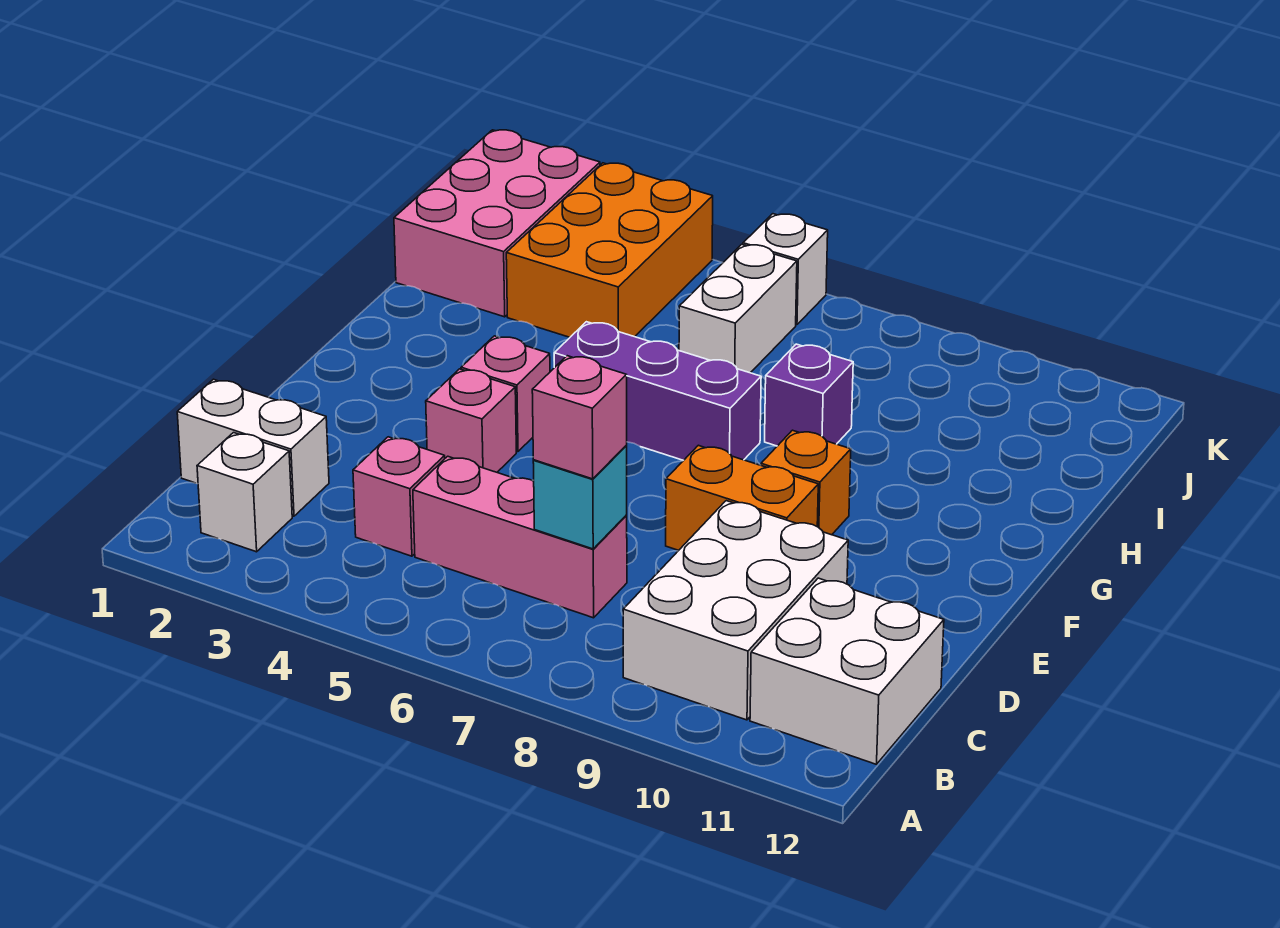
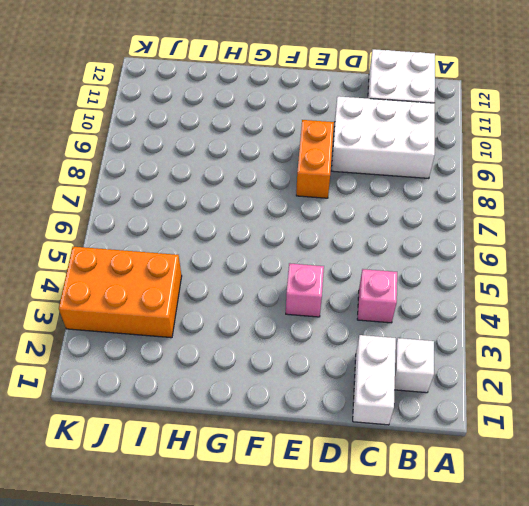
none -> pink 1x3 brick [413,456,627,618]
none -> pink 1x1 brick [461,336,550,452]
none -> orange 1x1 brick [761,430,851,535]

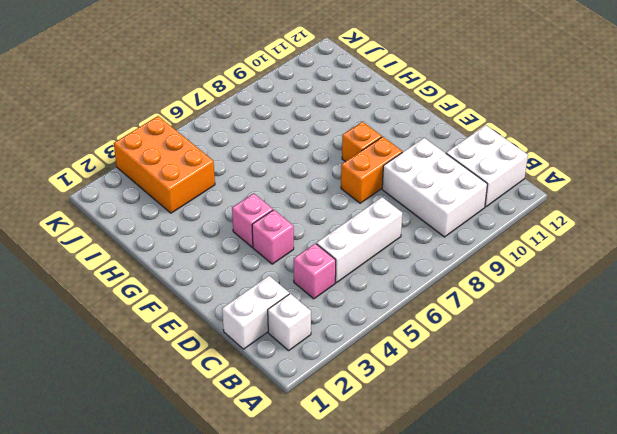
white 1x3 brick [317,197,402,283] -> pink 1x3 brick [413,456,627,618]
none -> purple 1x3 brick [554,322,761,460]
none -> purple 1x1 brick [765,344,853,446]
none -> pink 2x3 brick [394,130,600,317]

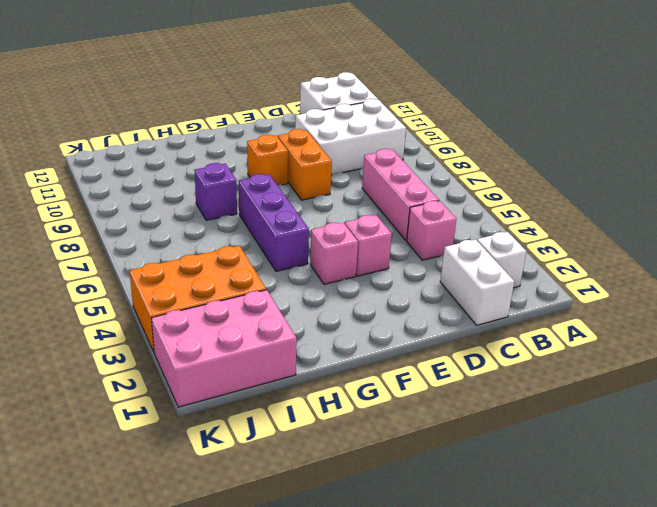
none -> white 1x2 brick [679,244,797,373]
none -> white 1x1 brick [743,214,828,325]
none -> cyan 1x1 brick [533,446,627,549]

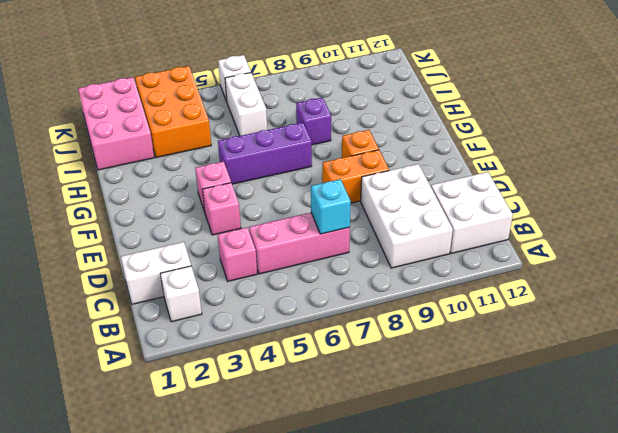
none -> pink 1x1 brick [532,356,627,479]

